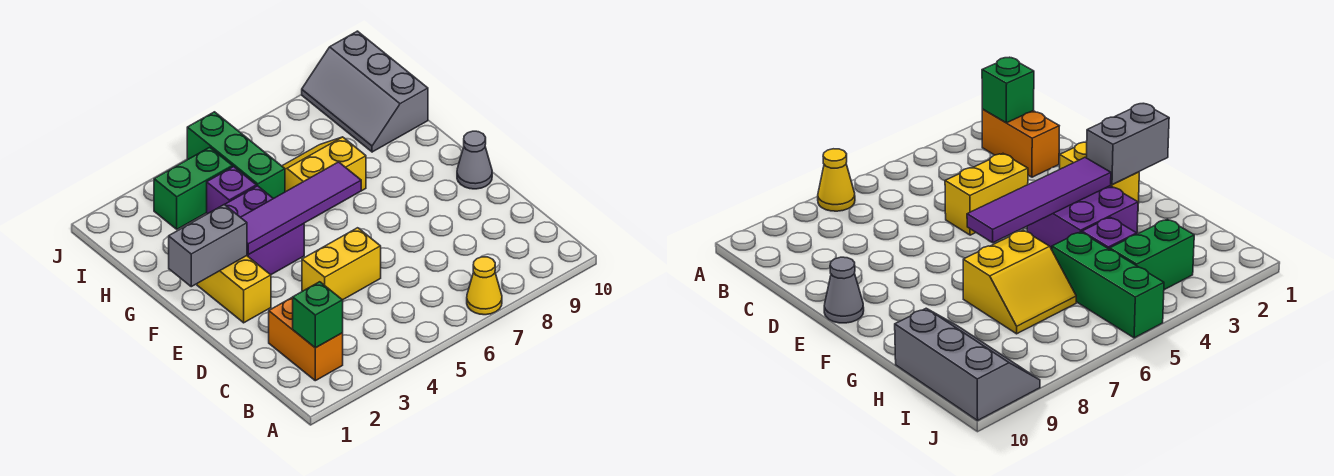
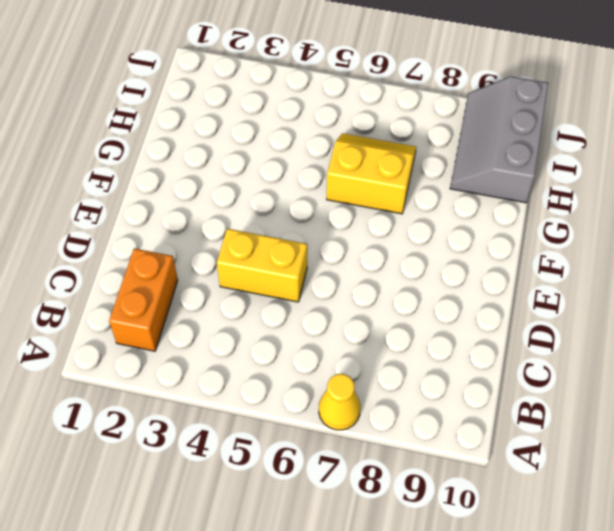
none -> yellow 1x2 brick [197,256,271,323]
none -> grey 1x1 cone [457,131,492,189]
none -> purple 2x2 brick [225,186,304,275]

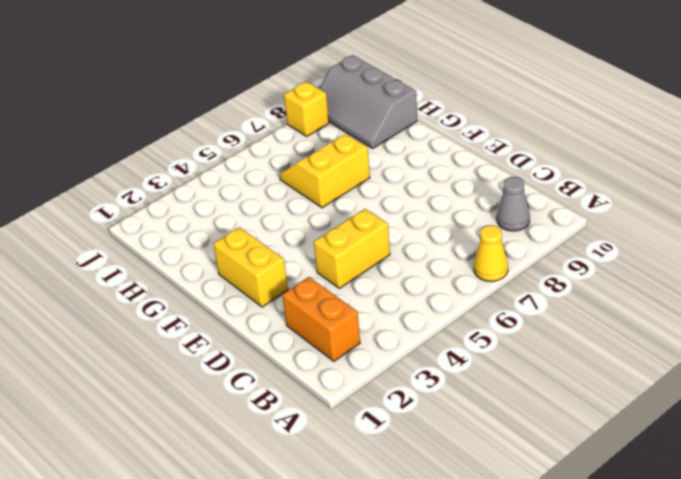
grey 1x1 cone [497,177,530,231] -> grey 1x1 cone moved to [457,131,492,189]
yellow 1x1 brick [284,82,329,136] -> none
none -> purple 2x2 brick [225,186,304,275]
none -> purple 1x1 brick [207,167,256,214]
none -> green 1x3 brick [187,112,285,199]

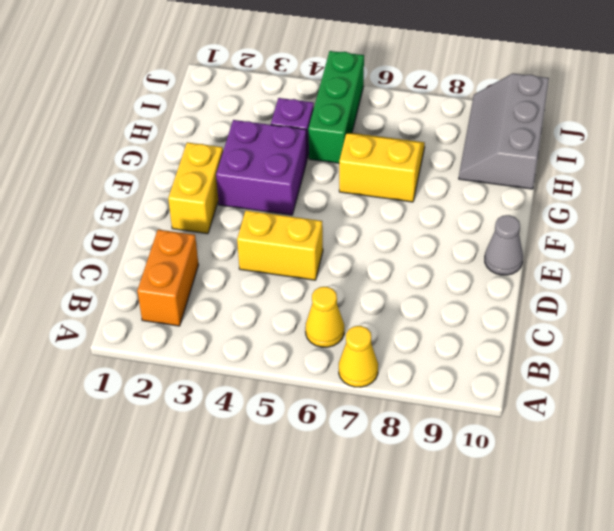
yellow 1x1 cone [305,287,344,347] -> none
none -> green 1x2 brick [154,147,233,229]
none -> green 1x1 brick [293,282,343,348]
none -> grey 1x2 brick [169,204,247,287]

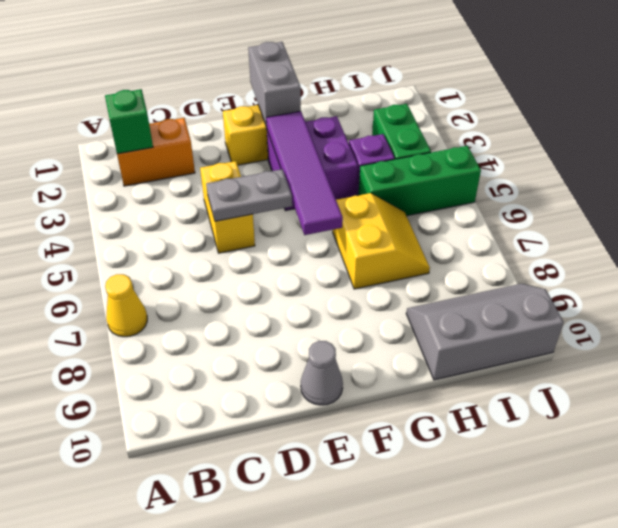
grey 1x2 plate [206,169,292,221] -> none

